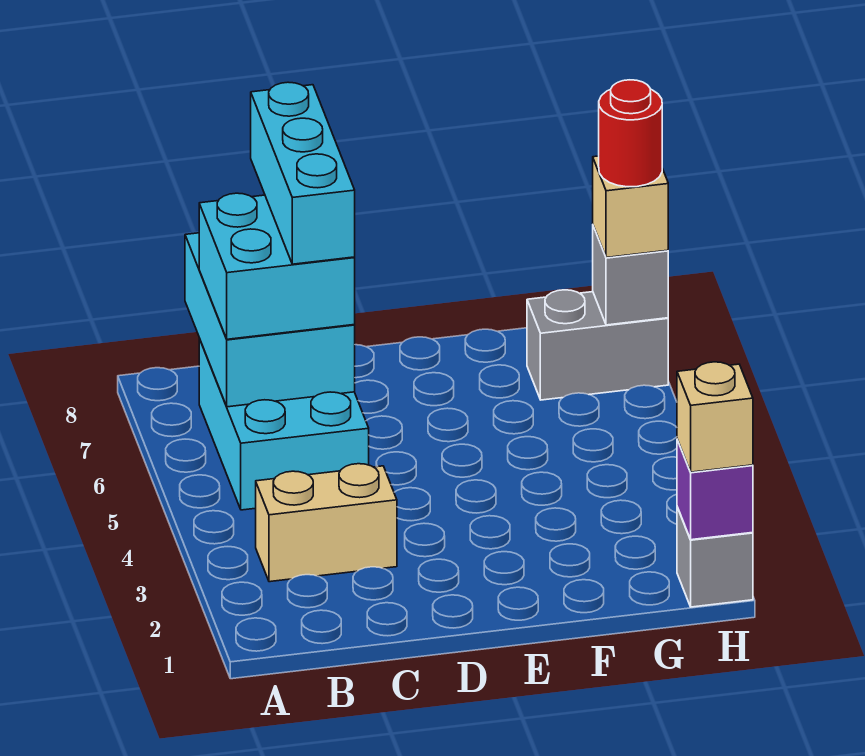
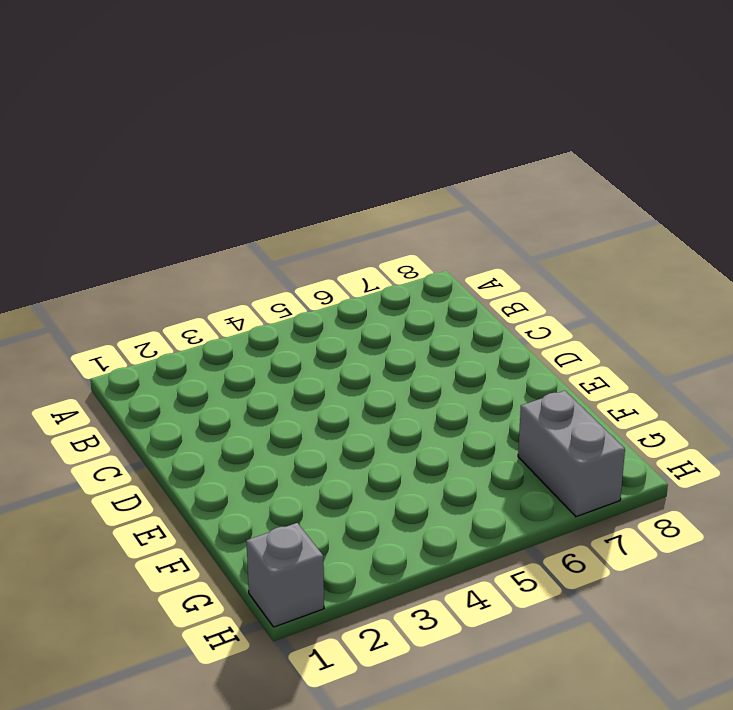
none -> tan 1x2 brick [256,464,397,582]
none -> cyan 2x3 brick [199,339,369,510]
none -> cyan 2x3 brick [185,233,355,407]

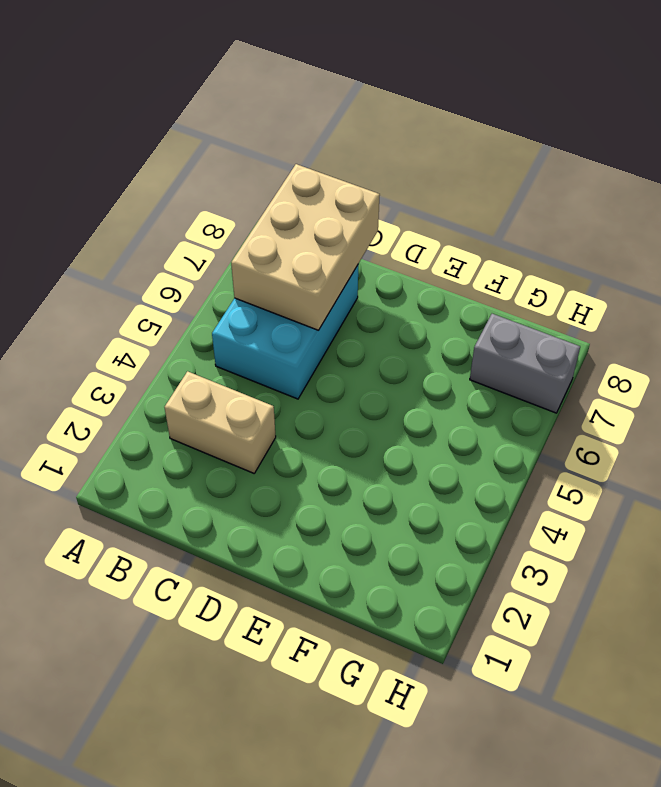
tan 2x3 brick [231,164,380,330] -> cyan 2x3 brick [185,233,355,407]
none -> grey 1x1 brick [677,507,753,607]
none -> purple 1x1 brick [677,440,753,540]
none -> grey 1x1 brick [593,226,668,325]

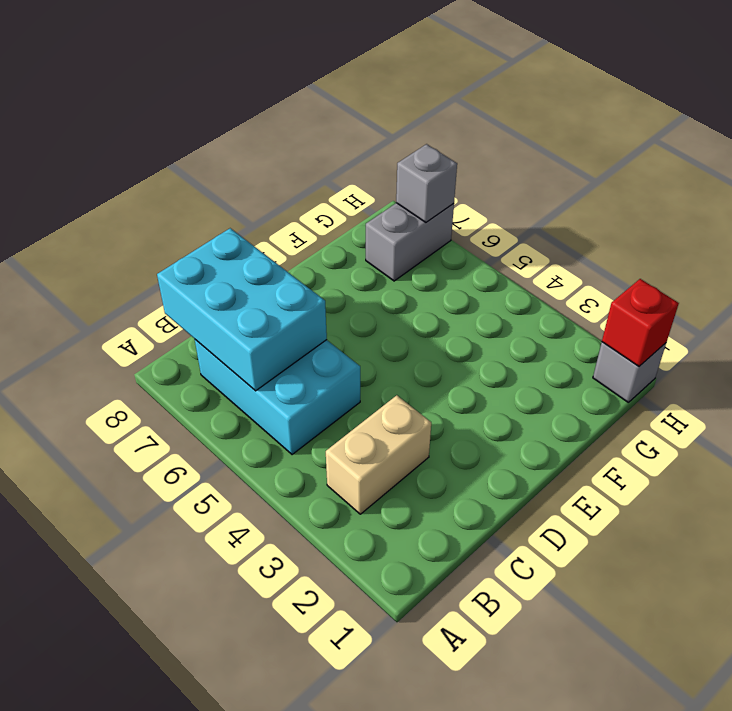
red 1x1 brick [602,279,679,366] -> purple 1x1 brick [677,440,753,540]
none -> cyan 2x2 brick [199,193,355,339]
none -> tan 1x1 brick [677,362,753,472]
none -> tan 1x1 brick [593,156,668,258]

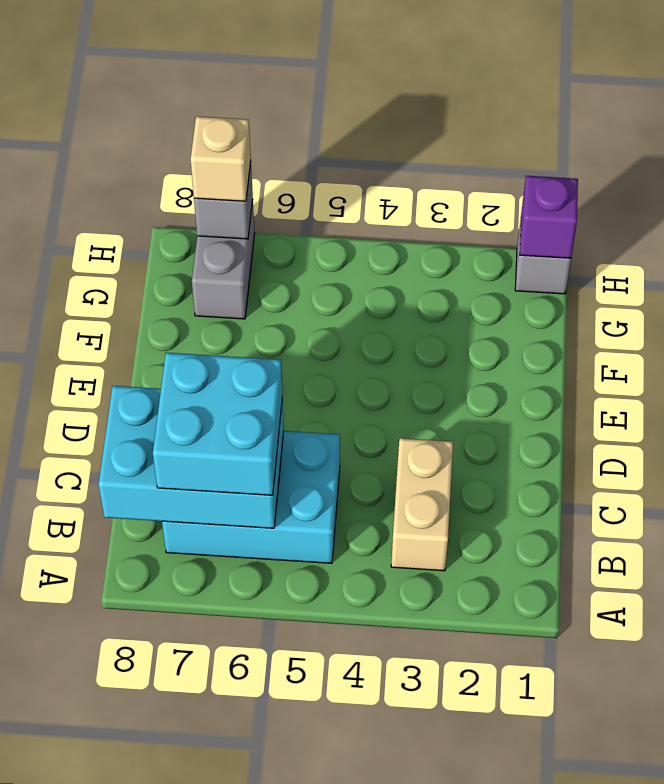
none -> tan 1x1 brick [677,362,753,472]
none -> cyan 1x3 brick [251,82,355,264]
none -> red 1x1 round brick [599,80,662,187]

